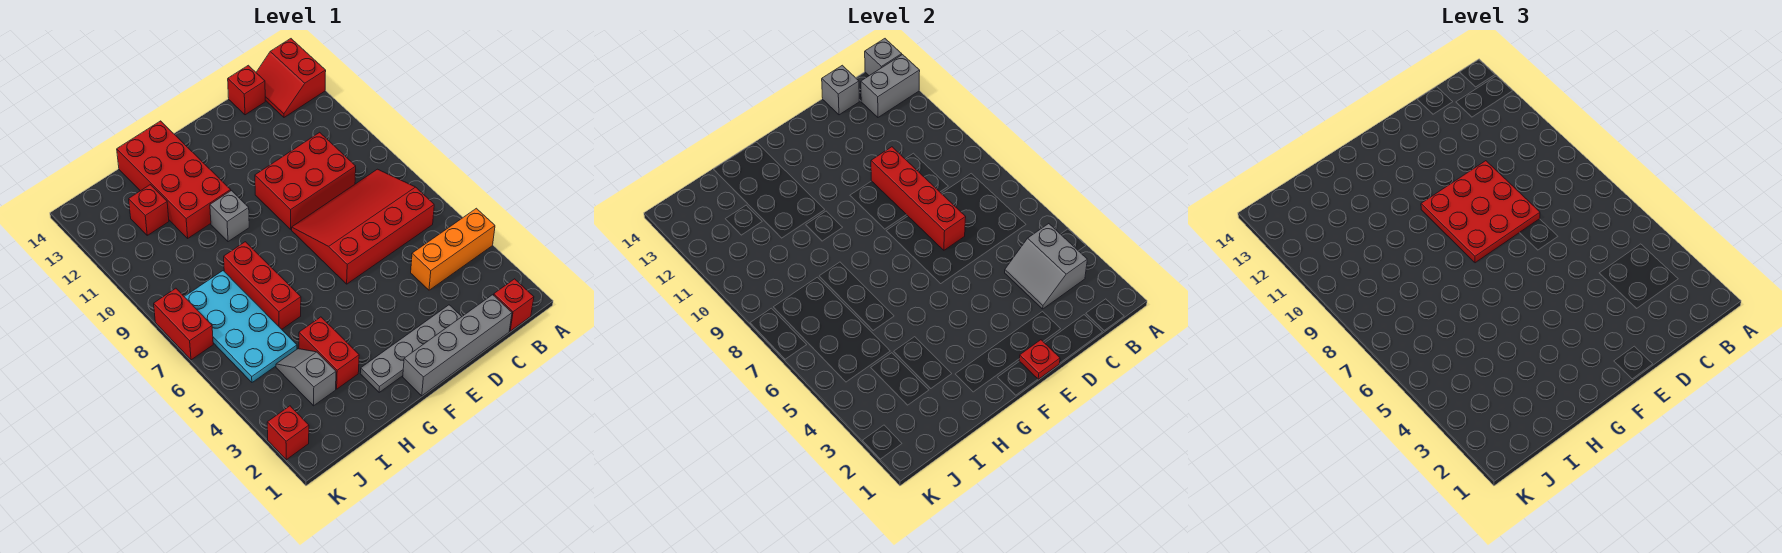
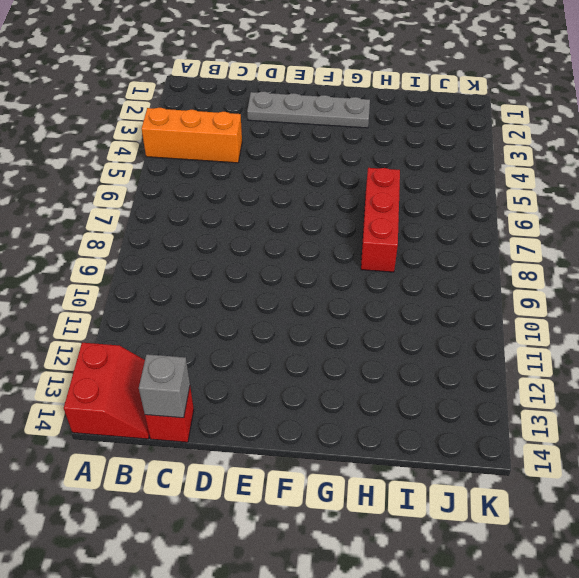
none -> red 1x1 brick [494,279,534,331]
none -> red 3x4 slope [292,169,434,284]
none -> grey 1x4 brick [403,295,512,396]

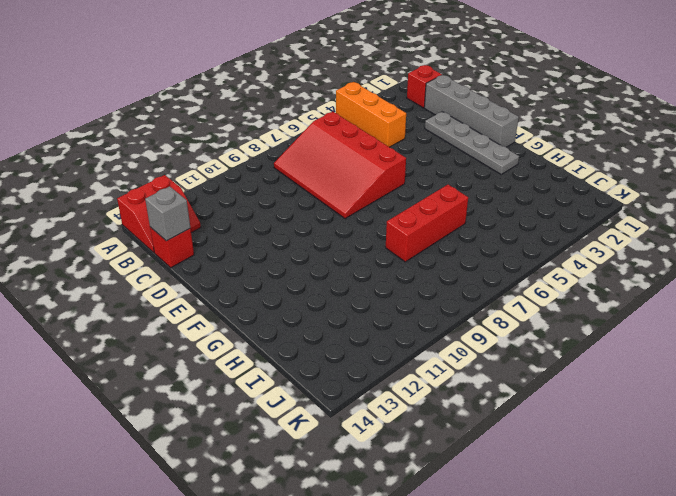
none -> red 2x3 brick [255,132,356,229]
none -> grey 1x1 brick [210,191,249,242]
none -> red 2x4 brick [117,121,231,238]

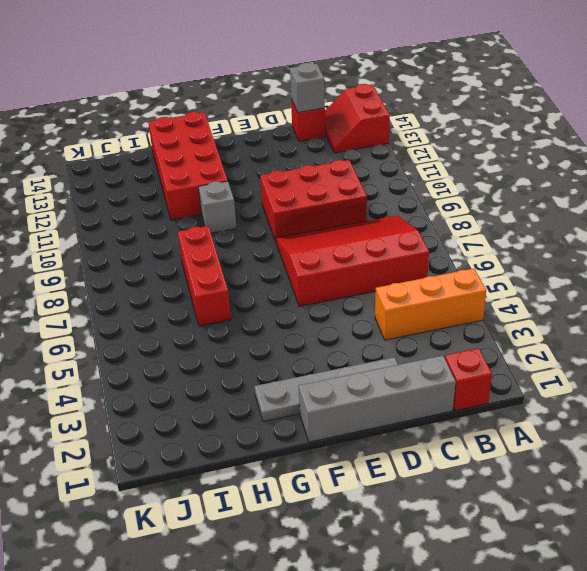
none -> red 1x2 brick [299,317,359,389]
none -> grey 1x2 slope [276,349,336,406]
none -> cyan 2x4 plate [184,271,297,382]

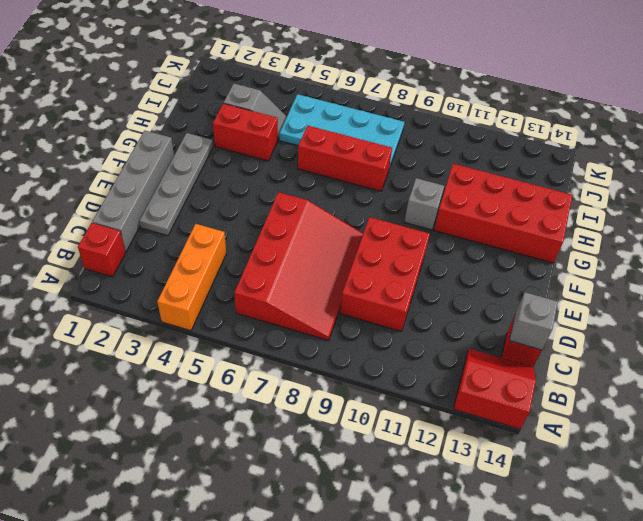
none -> red 1x1 brick [129,185,169,235]
none -> red 1x1 brick [267,406,309,460]
none -> red 1x2 brick [154,288,213,360]

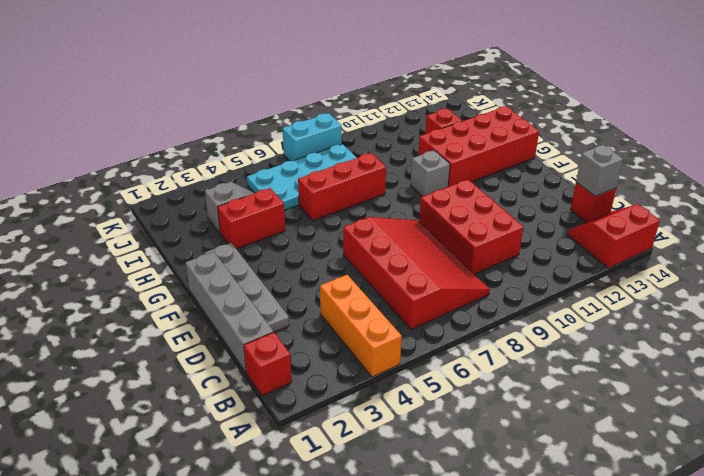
cyan 1x2 brick [283,113,342,161] -> red 1x2 brick [154,288,213,360]
none -> red 1x1 brick [267,406,309,460]
none -> grey 1x2 brick [861,55,920,117]
none -> grey 1x1 brick [865,39,902,76]

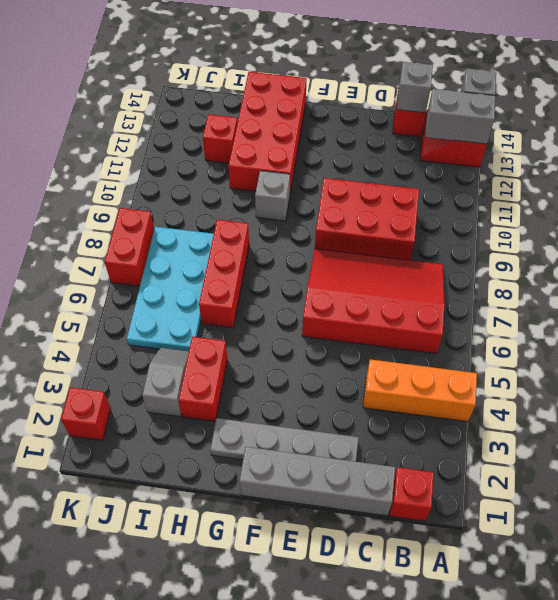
none -> grey 2x2 slope [1005,224,1087,309]
none -> red 1x4 brick [871,147,966,250]
none -> red 1x1 plate [1019,340,1060,379]

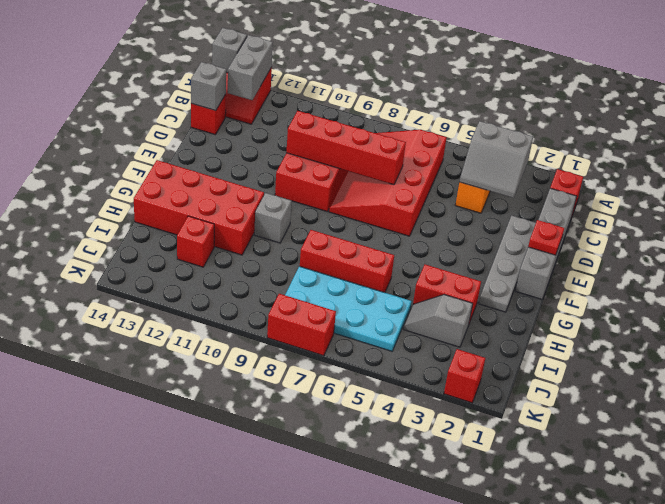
none -> red 3x3 plate [1421,161,1540,263]

